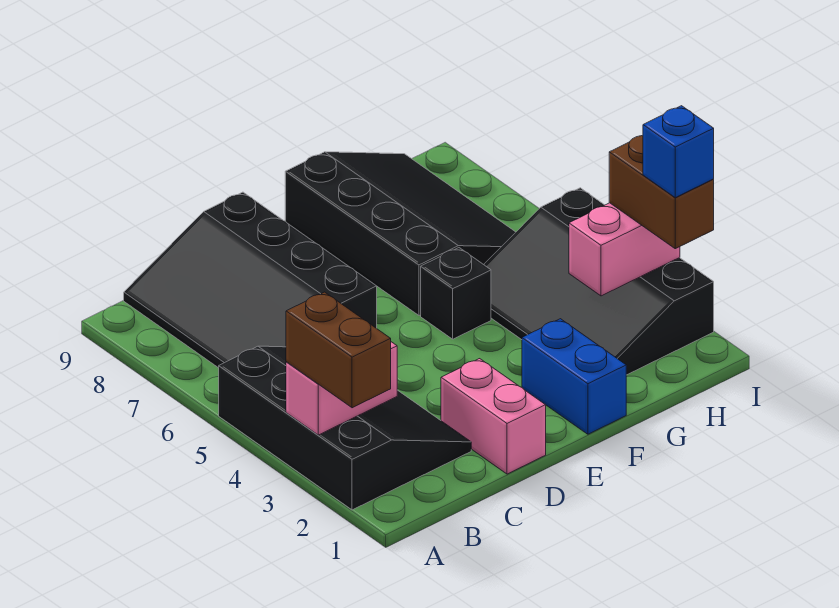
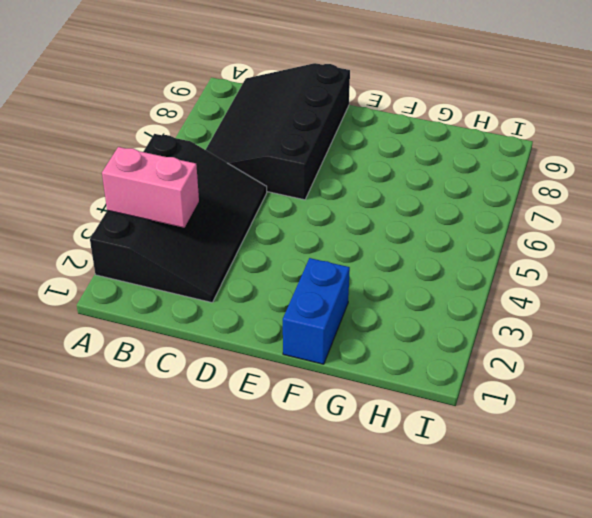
none -> pink 1x2 brick [441,359,546,474]
none -> black 1x1 brick [421,248,491,339]
none -> black 3x4 slope [285,152,516,315]

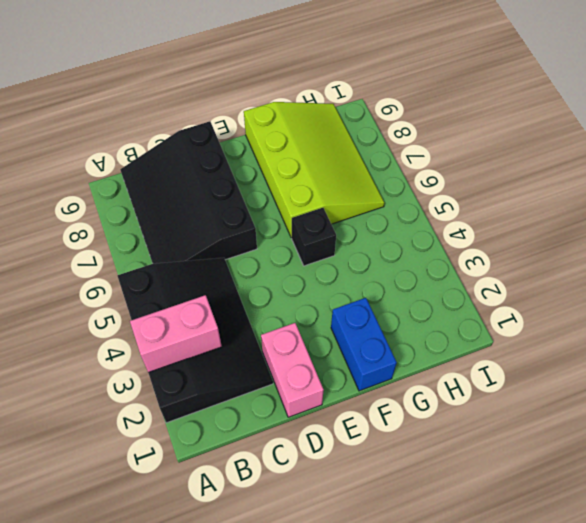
lime 3x4 slope [244,102,384,238] -> black 3x4 slope [285,152,516,315]
none -> black 3x4 slope [484,188,714,375]
none -> pink 1x2 brick [569,203,680,296]
none -> brown 1x2 brick [286,292,391,408]

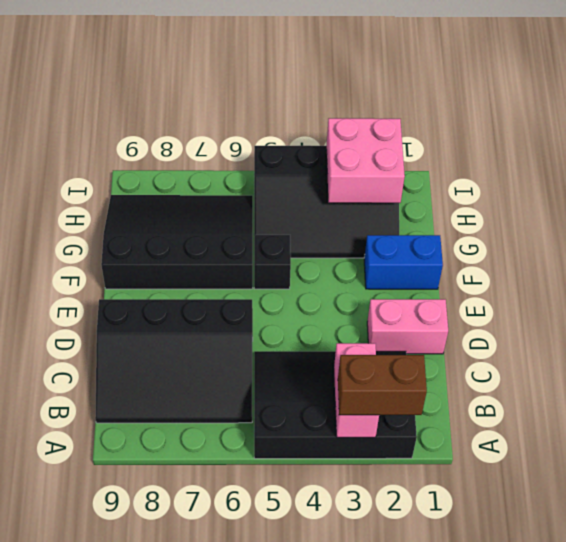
pink 2x2 brick [327,118,405,203] -> pink 1x2 brick [569,203,680,296]
none -> brown 1x2 brick [609,136,714,249]
none -> blue 1x1 brick [643,106,714,198]

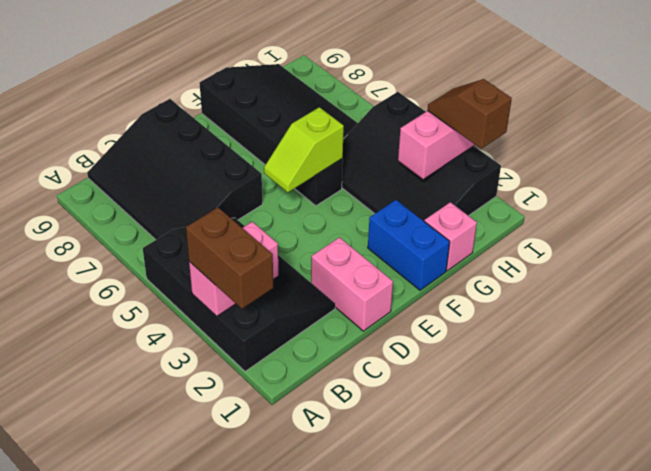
lime 1x2 slope [264,107,344,192] -> none
pink 1x1 brick [424,202,477,271] -> none
brown 1x2 slope [428,79,512,149] -> brown 1x2 brick [609,136,714,249]
none -> blue 1x1 brick [643,106,714,198]

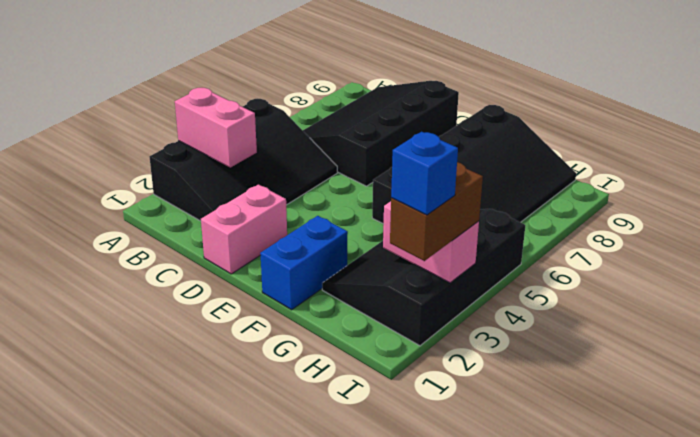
none -> brown 1x2 brick [286,292,391,408]

